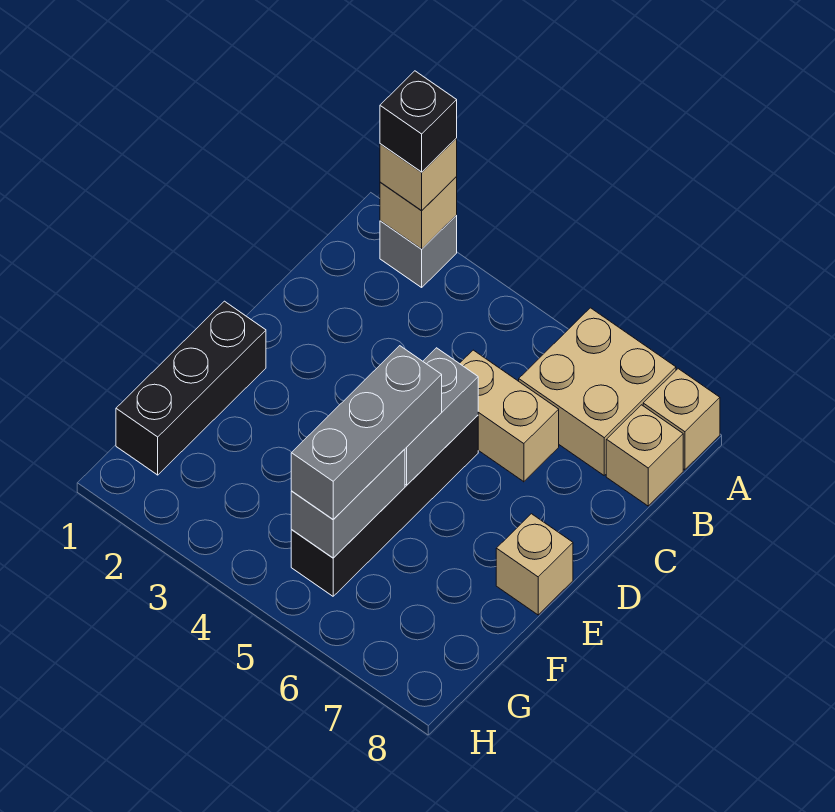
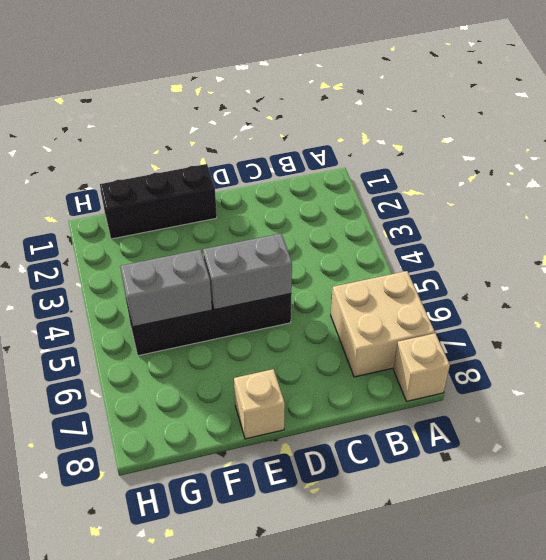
none -> grey 1x1 brick [380,215,457,287]
none -> tan 1x1 brick [606,405,683,506]
none -> tan 1x2 brick [459,350,559,482]

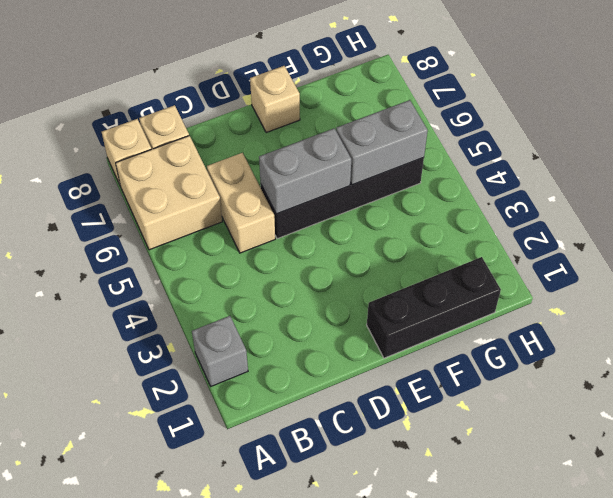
none -> tan 1x1 brick [380,177,457,249]
none -> tan 1x1 brick [380,138,457,211]
none -> grey 1x3 brick [291,346,442,519]

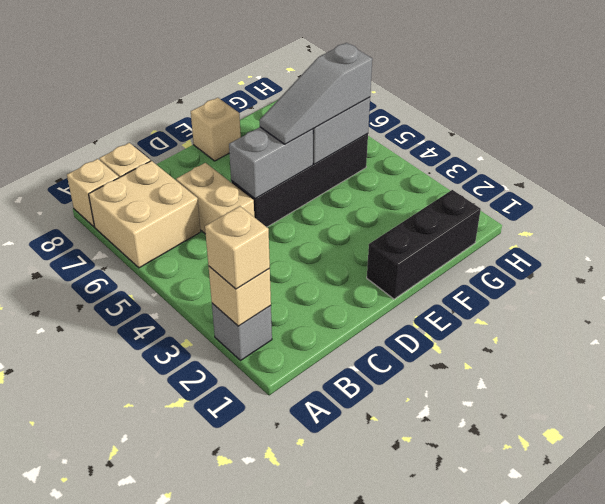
grey 1x3 slope [260,43,372,144] -> grey 1x3 brick [291,346,442,519]
none -> black 1x1 brick [380,71,457,172]

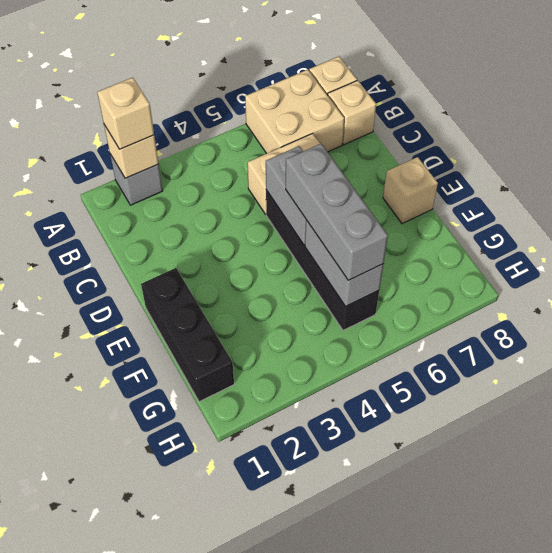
none -> black 1x1 brick [380,71,457,172]

